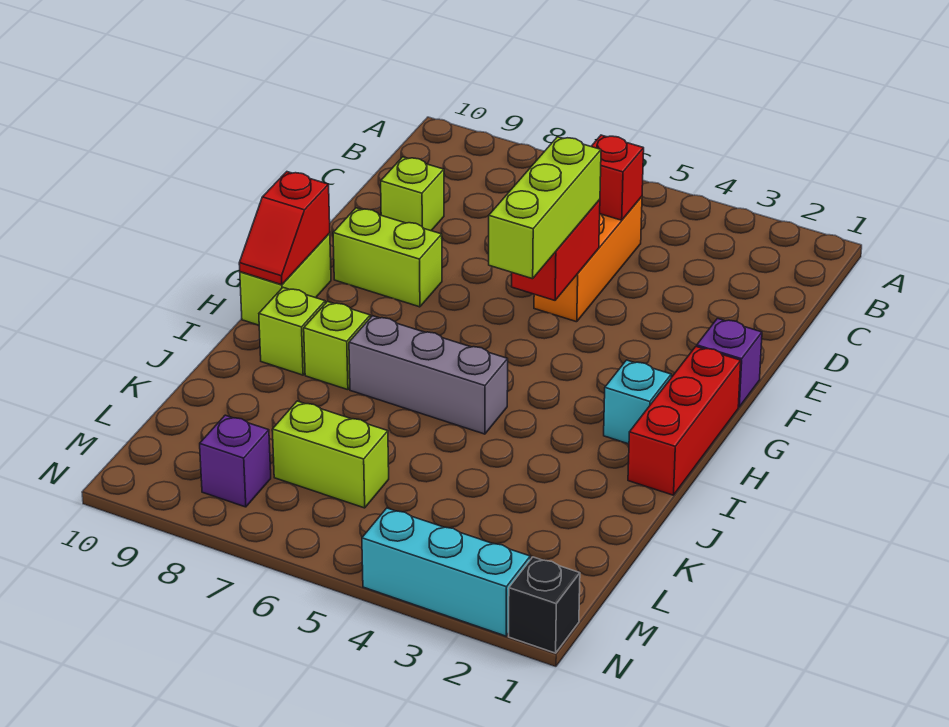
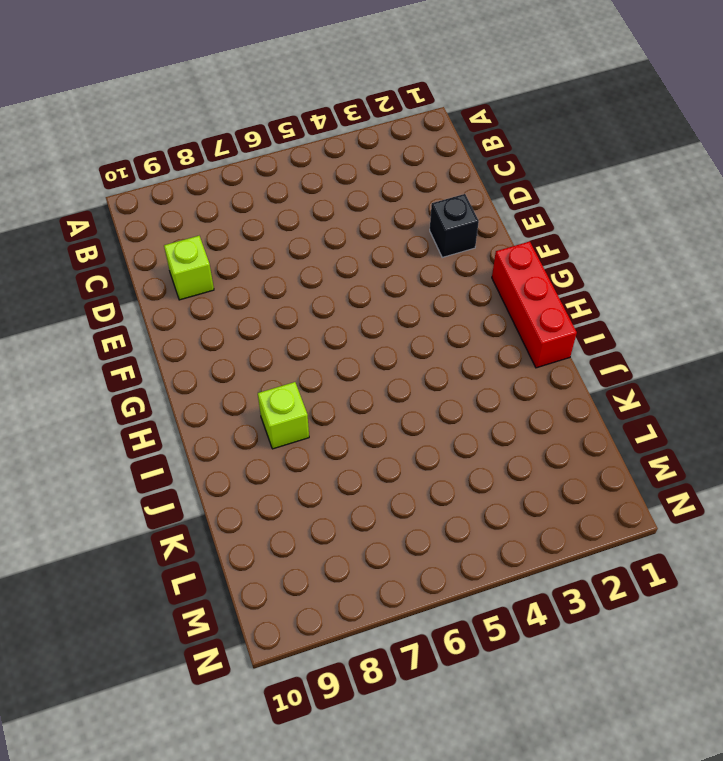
black 1x1 brick [430,194,479,257] -> black 1x1 brick moved to [509,557,580,653]
none -> orange 1x3 brick [534,197,642,322]
none -> purple 1x1 brick [697,318,762,407]
none -> lime 1x2 brick [333,208,442,307]

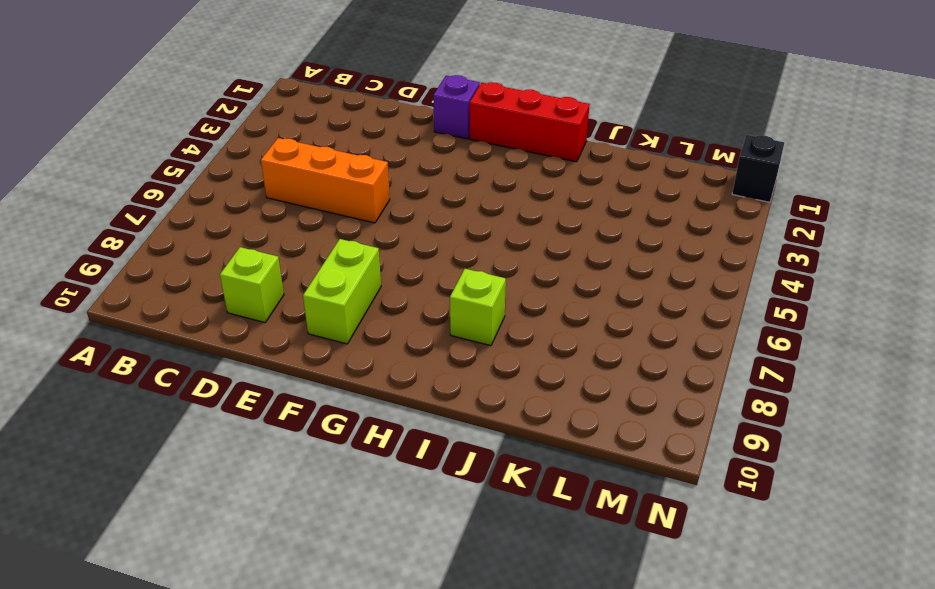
none -> lime 1x2 brick [240,233,331,325]
none -> cyan 1x1 brick [604,360,671,444]
none -> grey 1x3 brick [349,316,508,434]

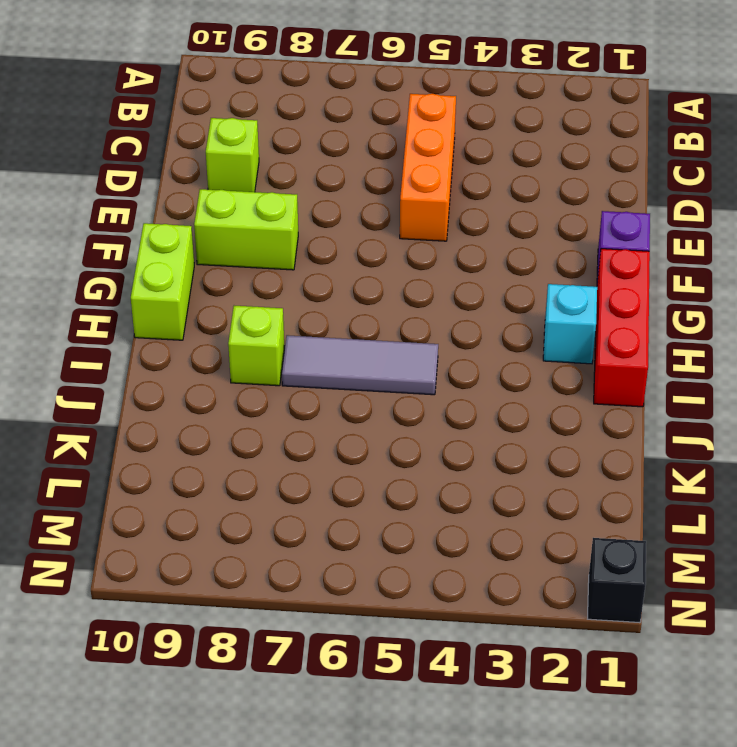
grey 1x3 tile [282,335,438,395] -> grey 1x3 brick [349,316,508,434]
none -> lime 1x1 brick [259,288,325,375]
none -> lime 1x2 brick [272,401,389,508]
none -> purple 1x1 brick [200,415,271,507]

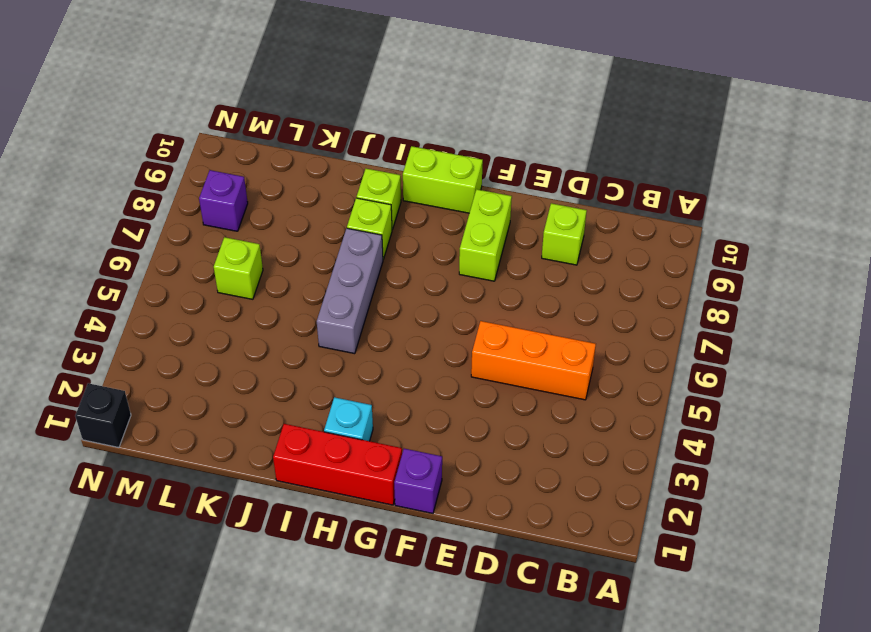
lime 1x1 brick [214,237,263,299] -> lime 1x2 brick [272,401,389,508]
none -> cyan 1x3 brick [362,508,530,636]
none -> red 1x1 brick [591,135,644,220]
none -> red 1x2 brick [512,200,600,300]

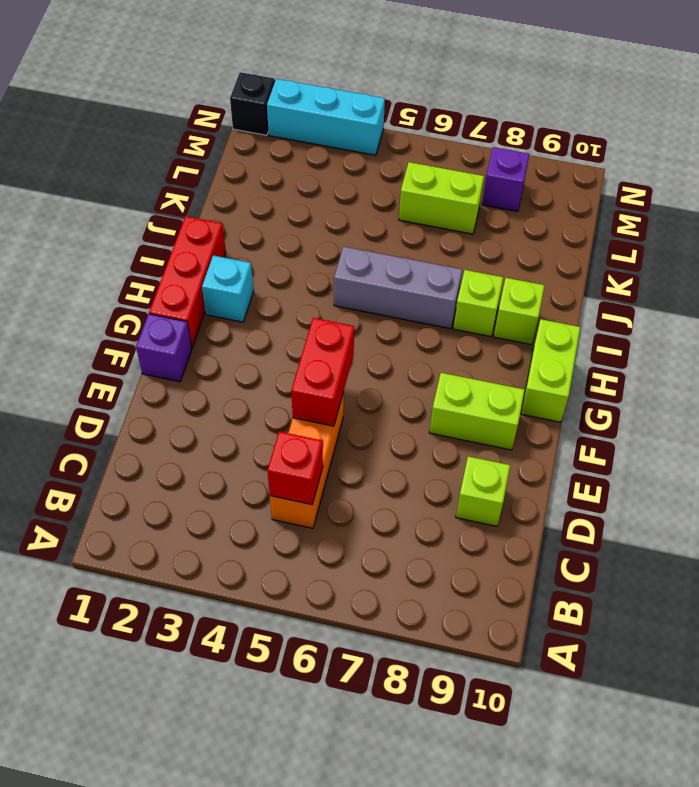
none -> red 1x2 slope [239,172,330,285]
none -> lime 1x3 brick [489,137,601,279]

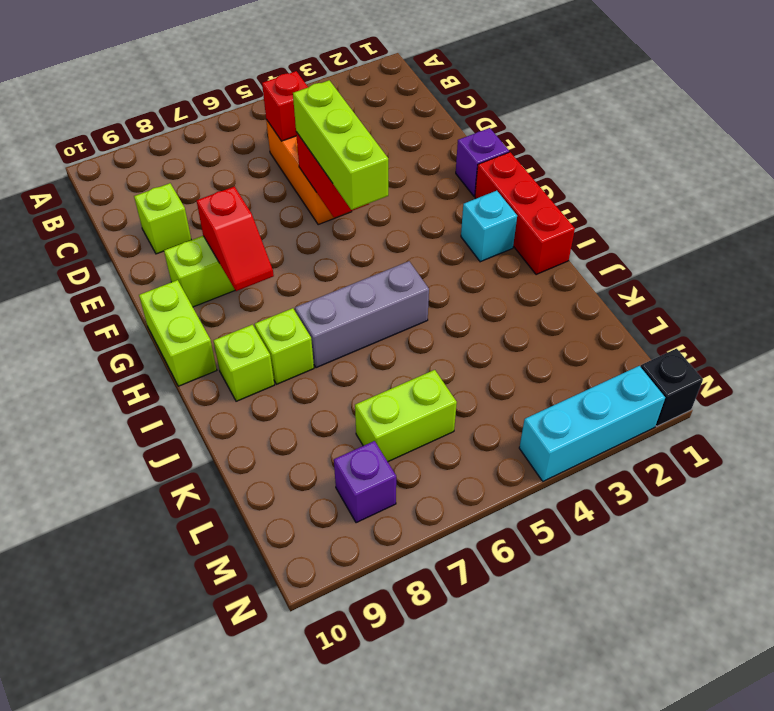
red 1x2 slope [197,186,274,291] -> red 1x2 slope moved to [239,172,330,285]

